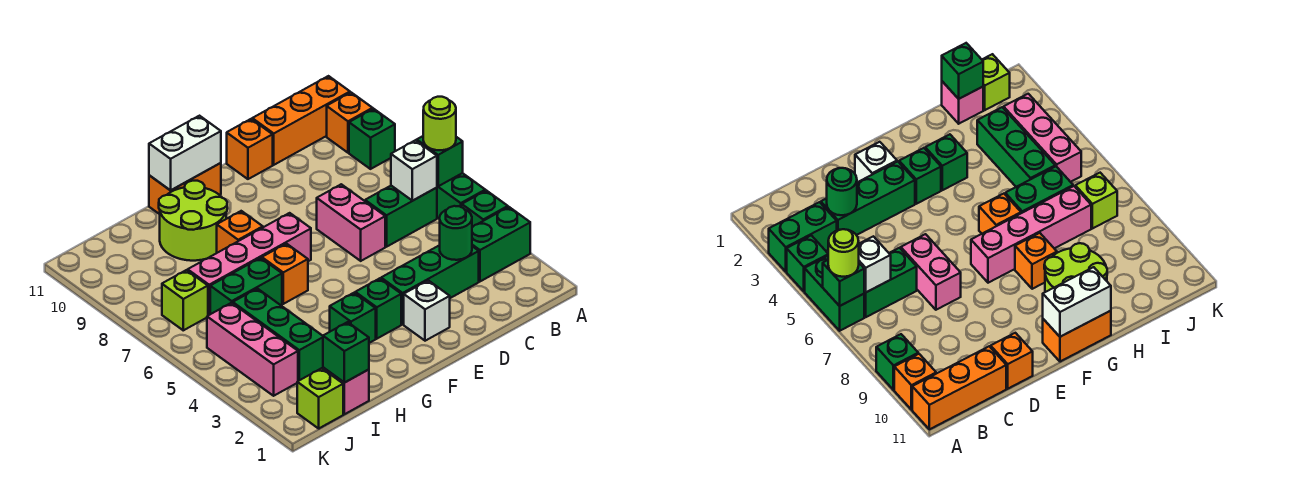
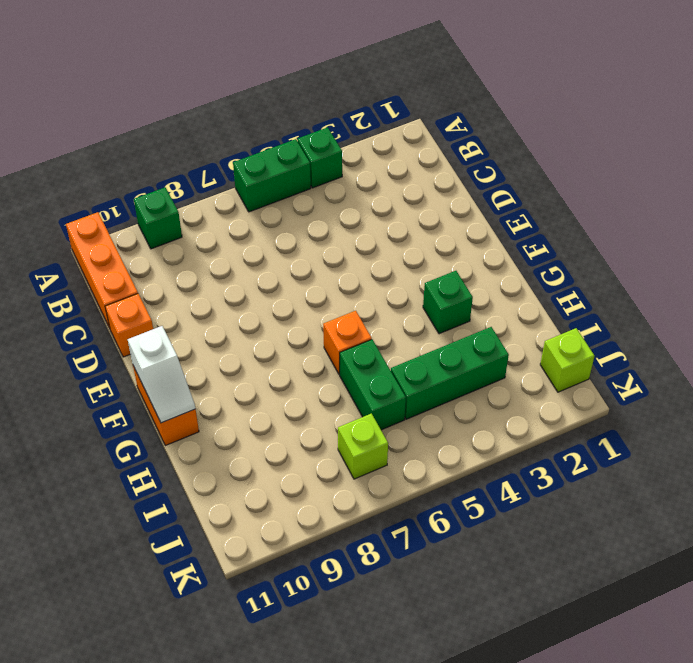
white 1x2 slope [128,326,195,423] -> white 1x2 brick [149,116,221,190]
none -> green 1x2 brick [472,207,530,281]
none -> orange 1x1 brick [327,93,373,153]
none -> green 1x2 brick [365,186,437,247]
none -> green 1x3 brick [381,245,479,324]

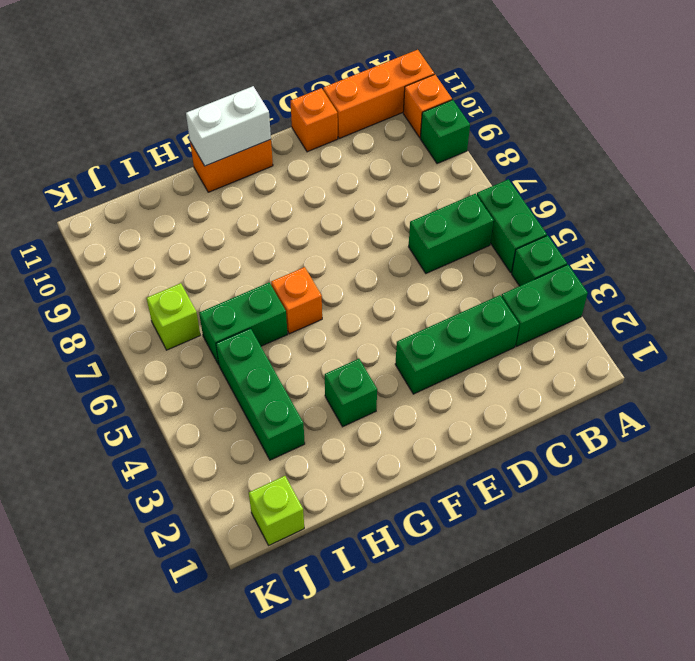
none -> pink 1x2 brick [317,184,385,261]
none -> white 1x1 brick [404,280,450,341]
none -> green 1x1 brick [355,278,401,339]
none -> pink 1x4 brick [188,213,311,315]

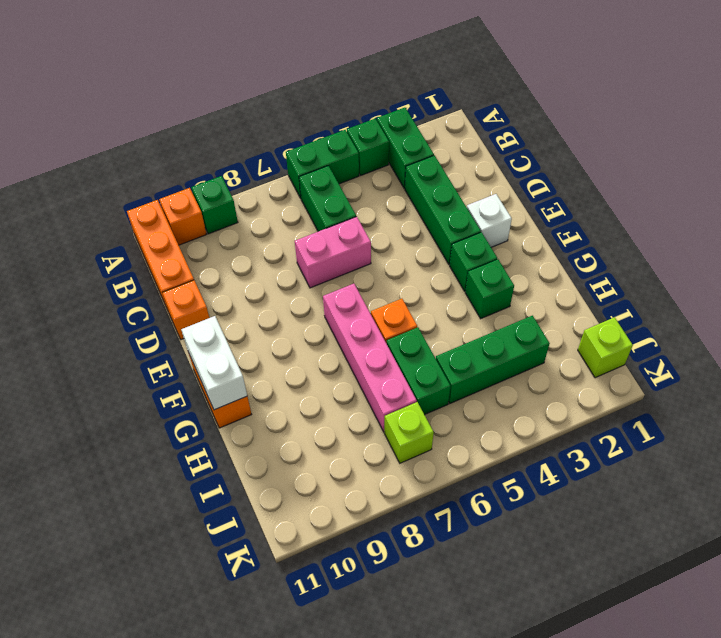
none -> orange 1x1 brick [217,211,263,253]
none -> lime 2x2 round brick [159,181,227,261]
none -> pink 1x1 brick [323,368,369,414]
none -> pink 1x3 brick [207,303,298,396]

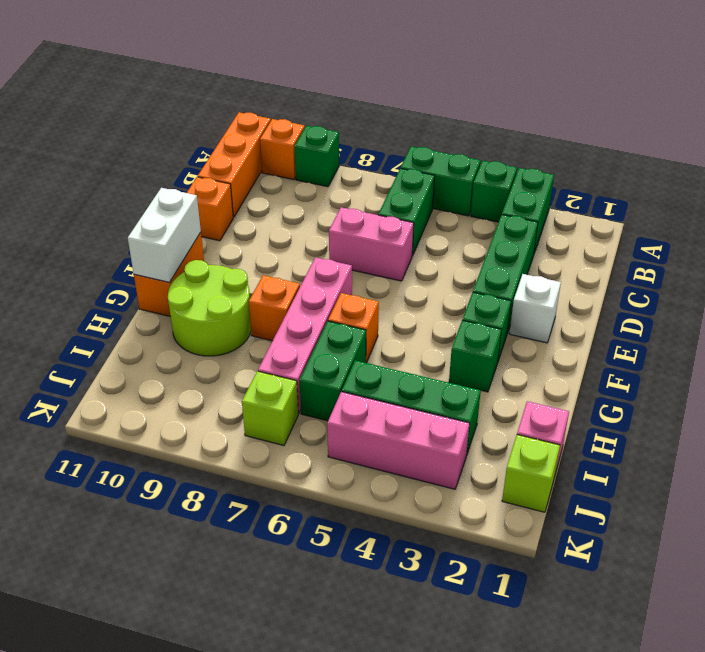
none -> green 1x1 brick [417,136,463,186]
none -> white 1x1 brick [391,140,437,201]
none -> green 1x1 round brick [440,206,472,260]
none -> green 1x1 brick [323,322,369,383]

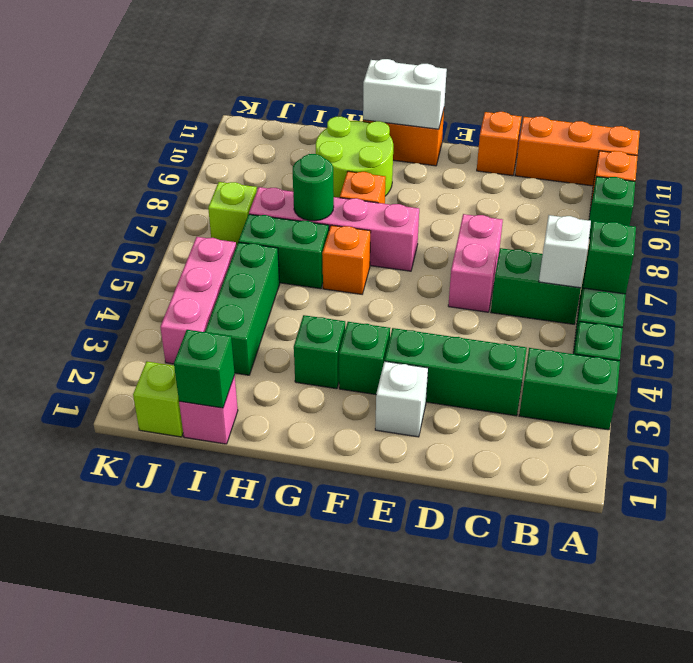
green 1x1 round brick [293,154,334,221] -> green 1x1 round brick moved to [440,206,472,260]
none -> lime 1x1 round brick [423,97,456,150]

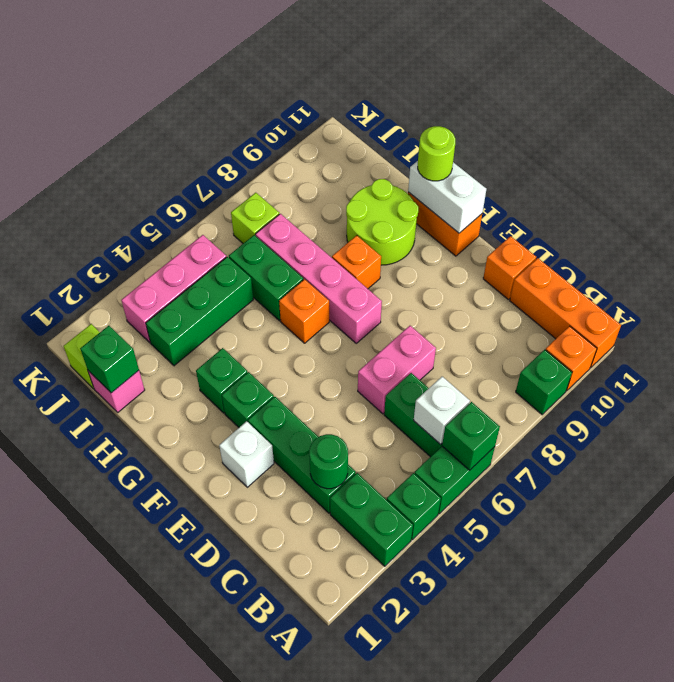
lime 1x1 round brick [418,126,455,181] -> lime 1x1 round brick moved to [423,97,456,150]

